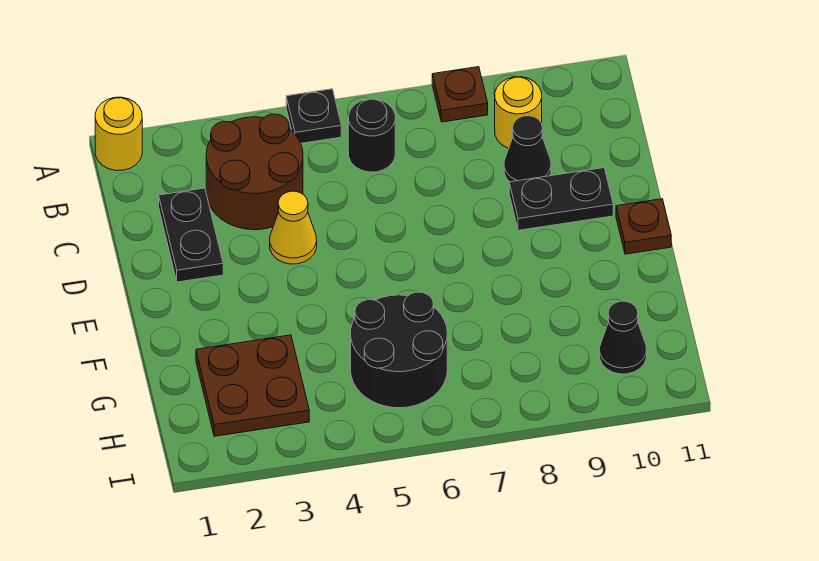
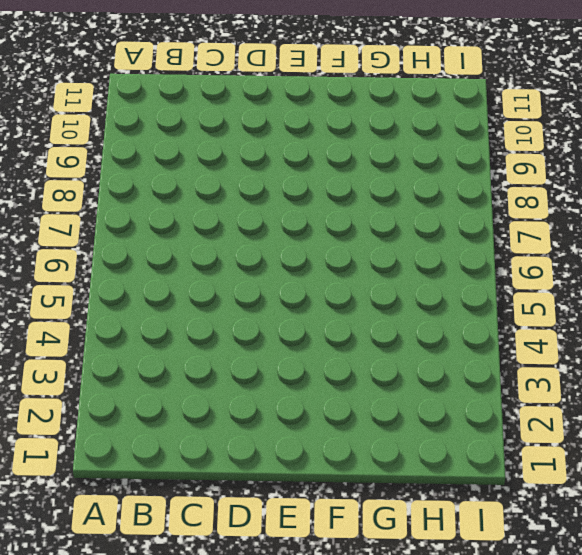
none -> yellow 1x1 round brick [95,97,142,171]
none -> black 1x1 plate [286,89,341,143]
none -> brown 1x1 plate [432,67,488,122]

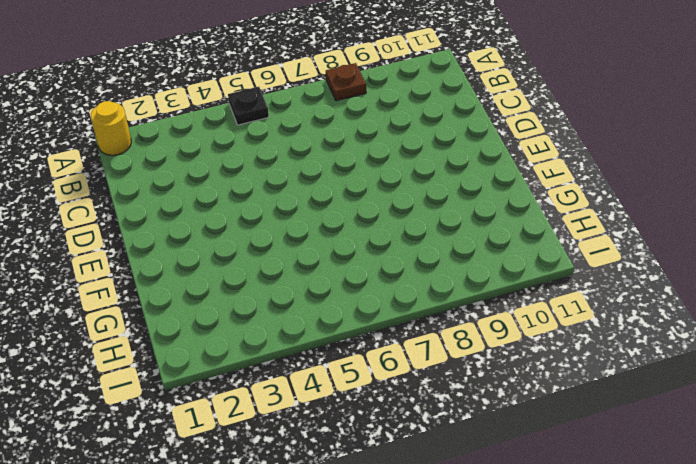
none -> brown 2x2 round brick [206,114,303,230]
none -> black 1x1 round brick [348,99,395,172]
none -> yellow 1x1 round brick [495,77,542,148]

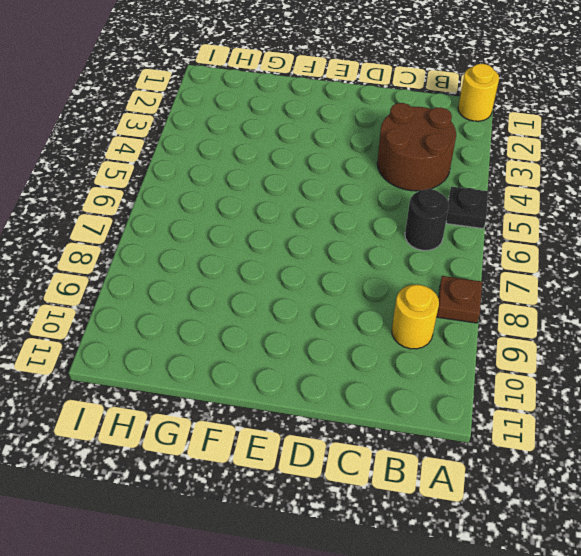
none -> black 1x2 plate [159,188,223,282]
none -> black 1x1 cone [504,116,551,182]
none -> yellow 1x1 cone [270,191,317,264]

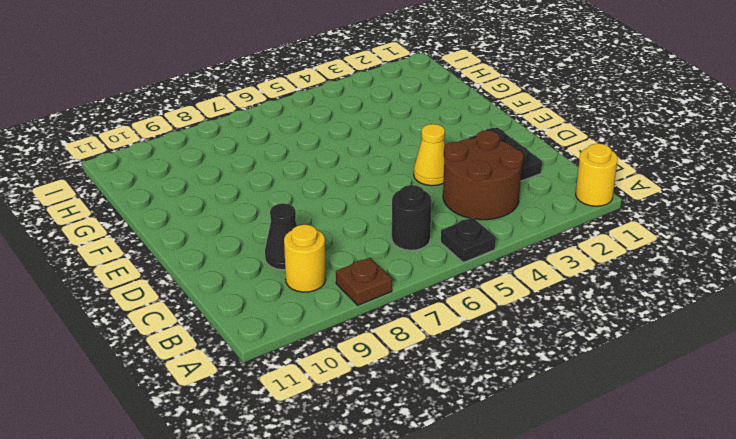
none -> black 1x2 plate [509,168,613,230]
none -> brown 1x1 plate [616,199,671,254]
none -> brown 2x2 plate [196,335,309,436]

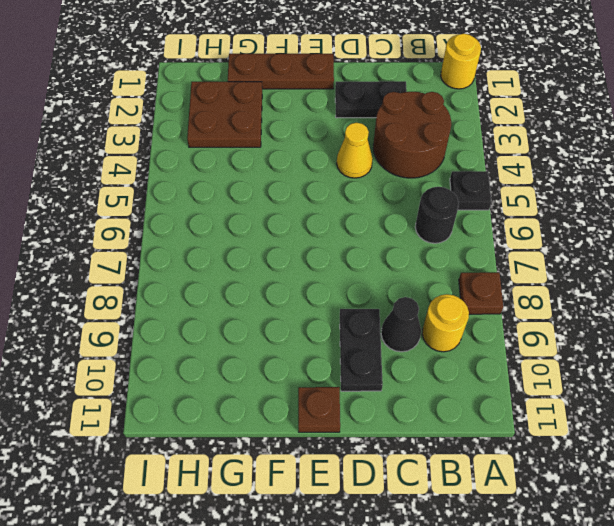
brown 1x3 plate [228,54,334,89] -> none
none -> black 2x2 round brick [351,292,447,408]
none -> black 1x1 cone [600,301,647,374]

